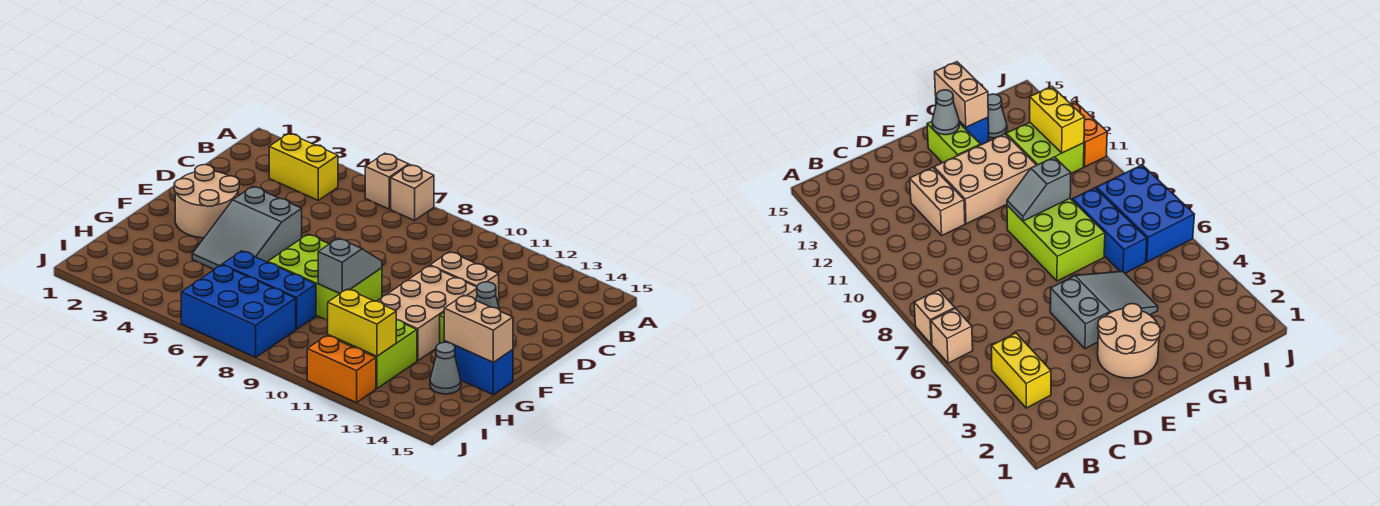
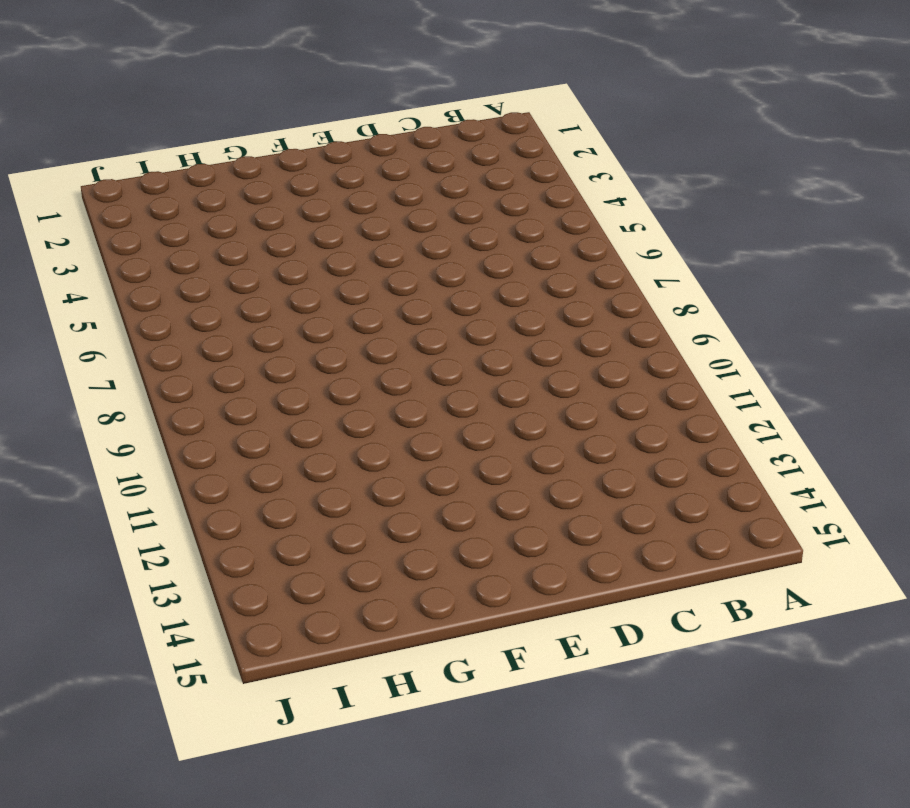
none -> tan 1x1 brick [365,153,409,209]
none -> tan 1x1 brick [391,165,434,220]
none -> yellow 1x2 brick [269,133,338,200]

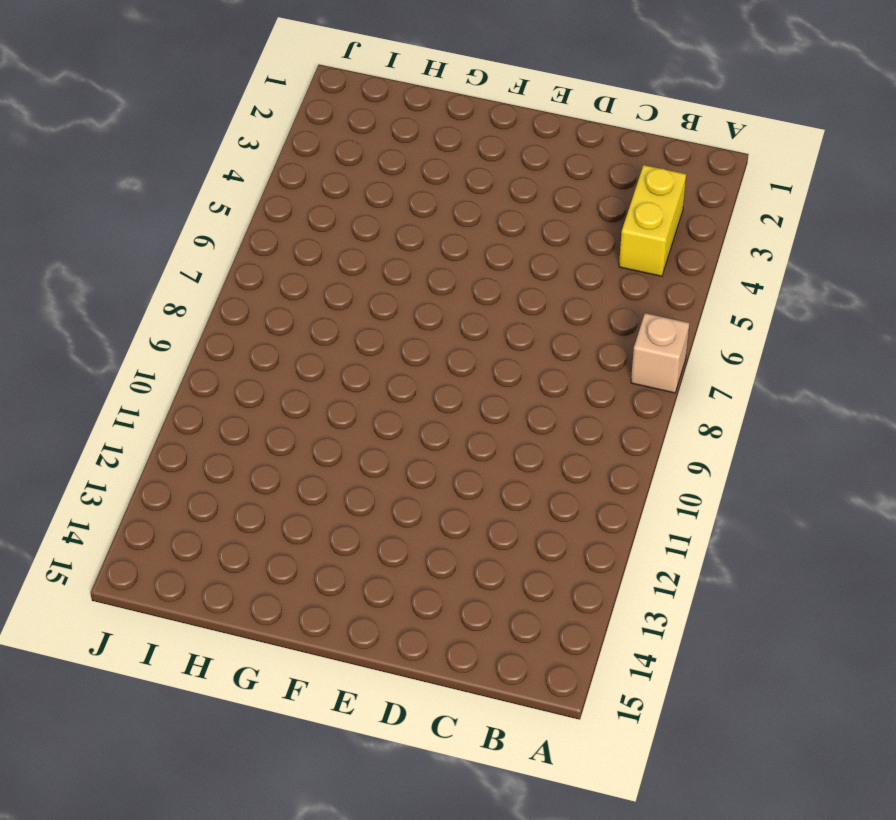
none -> tan 1x1 brick [365,153,409,209]
none -> tan 1x2 brick [430,252,499,306]
none -> tan 2x2 round brick [174,165,239,238]

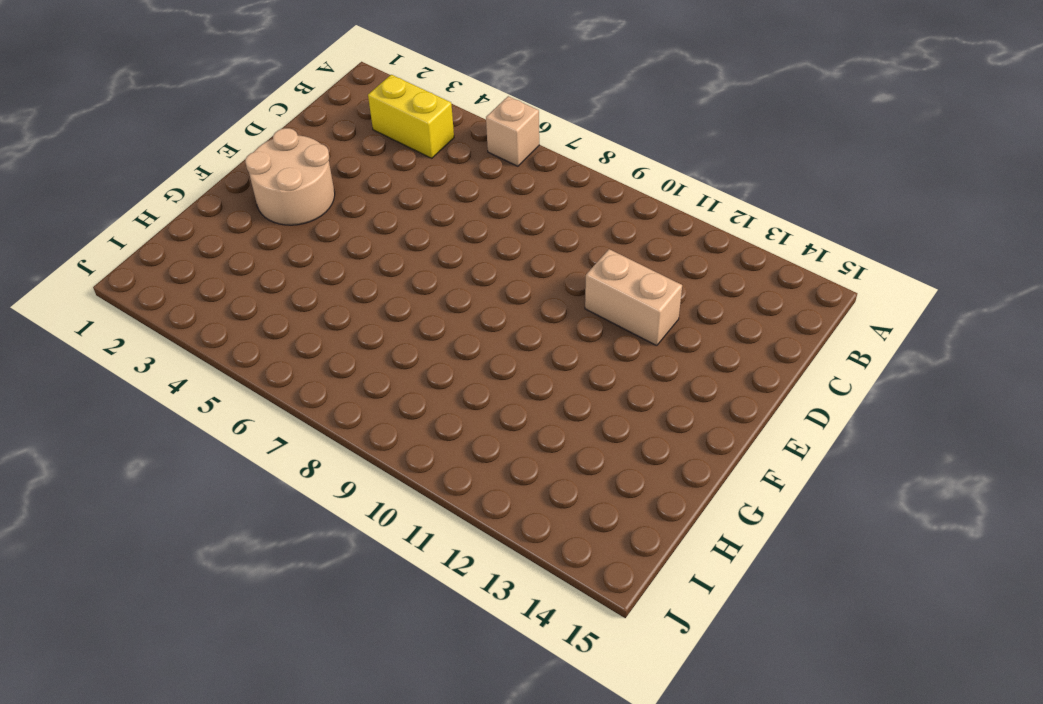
none -> tan 1x1 brick [391,165,434,220]
none -> grey 2x3 slope [192,186,302,269]
none -> tan 2x3 brick [377,266,477,361]

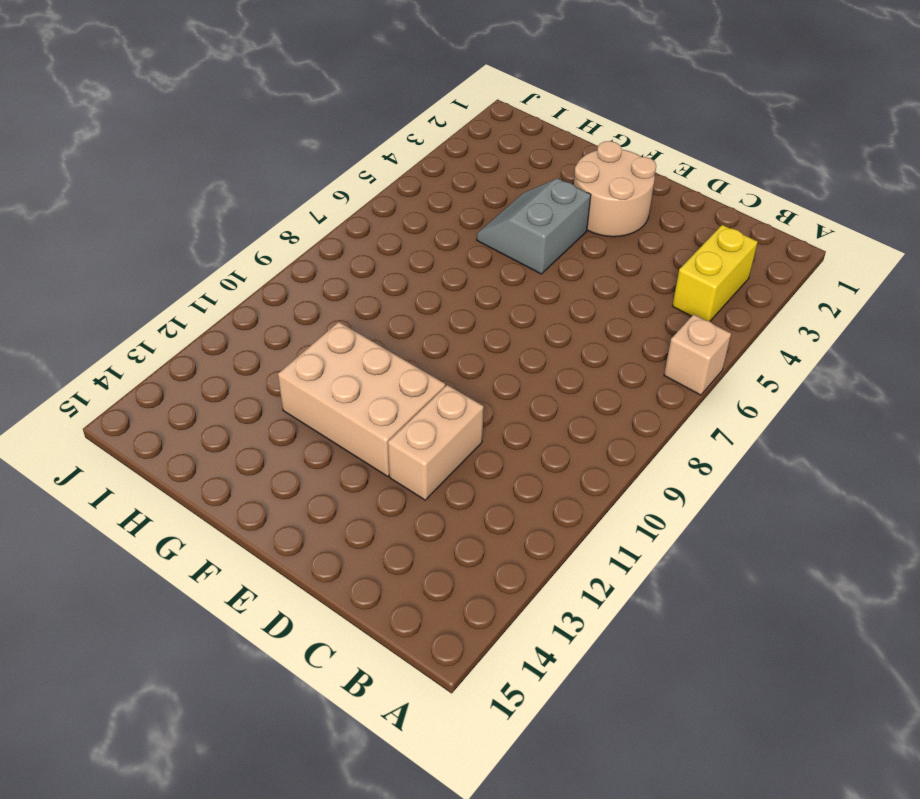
grey 2x2 slope [477,178,591,274] -> grey 2x3 slope [192,186,302,269]
none -> tan 1x1 brick [391,165,434,220]
none -> lime 2x3 brick [268,234,382,320]
none -> lime 1x2 brick [927,121,981,163]

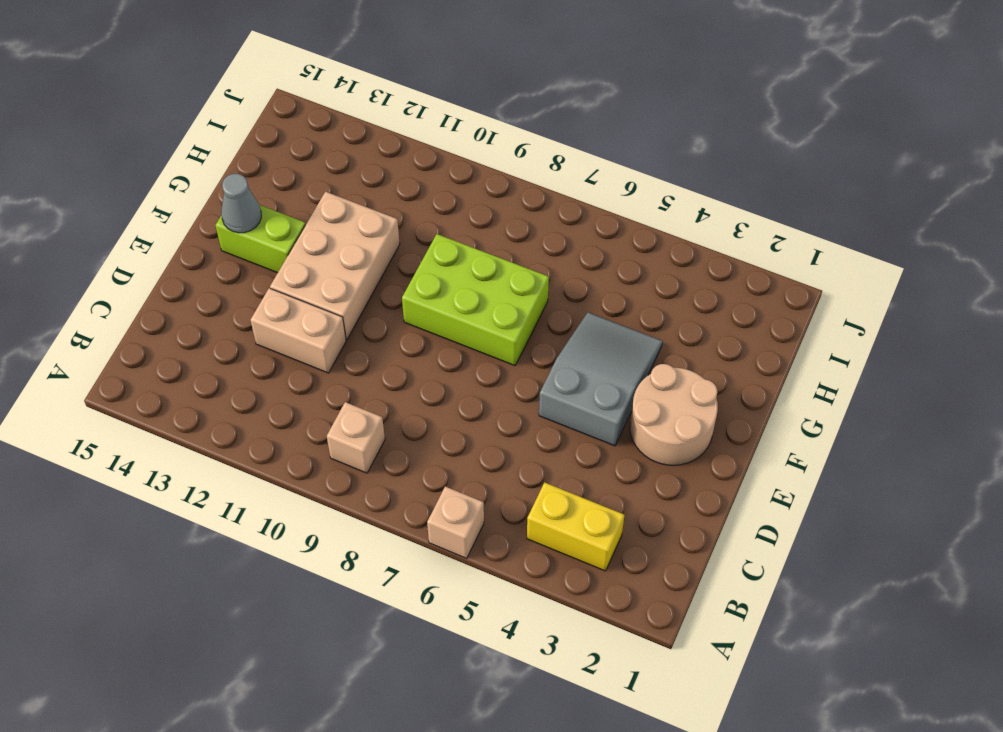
tan 1x1 brick [327,402,385,473] -> tan 1x1 brick moved to [391,165,434,220]
none -> blue 1x2 brick [444,341,513,395]
none -> blue 1x3 brick [222,251,316,329]
none -> lime 2x2 brick [328,320,417,389]

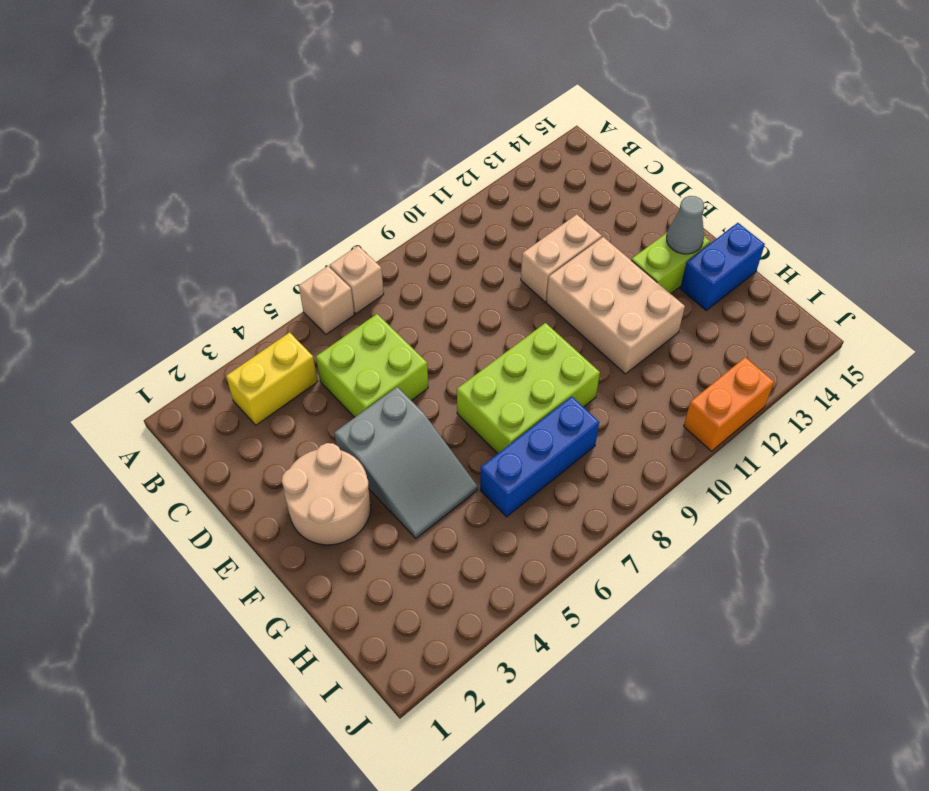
lime 2x2 brick [316,314,428,417] -> lime 2x2 brick moved to [328,320,417,389]
none -> grey 1x1 cone [430,342,461,394]
none -> blue 2x3 brick [181,265,296,357]
none -> grey 1x2 slope [318,238,382,294]

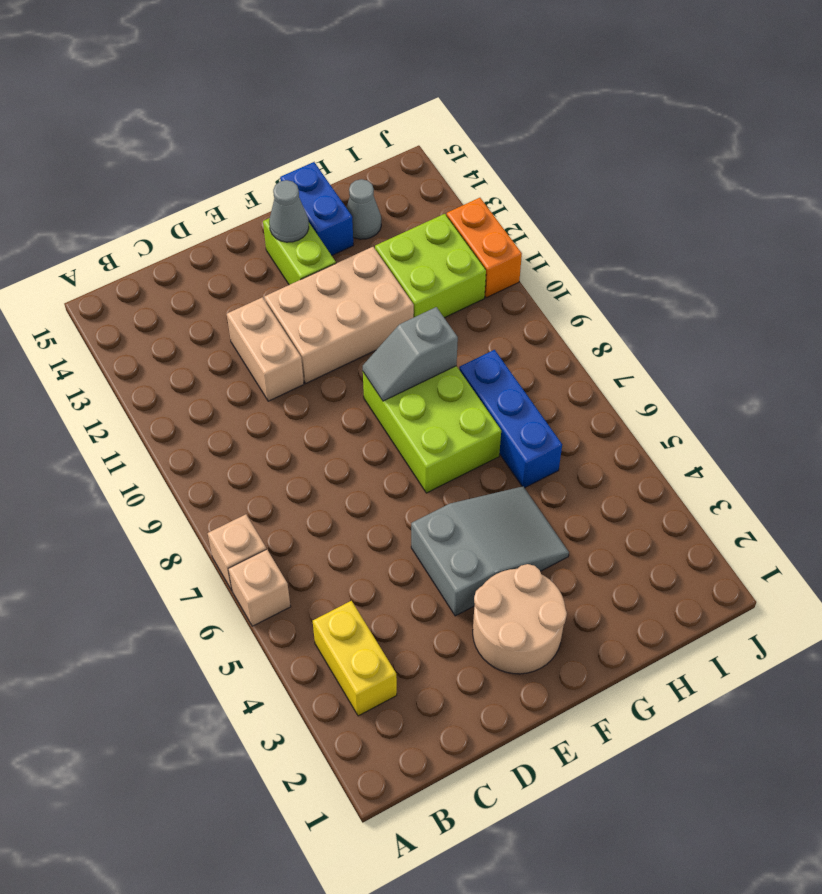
none -> blue 2x3 brick [181,265,296,357]
none -> tan 1x2 brick [444,295,513,362]
none -> yellow 1x2 brick [327,289,397,356]

